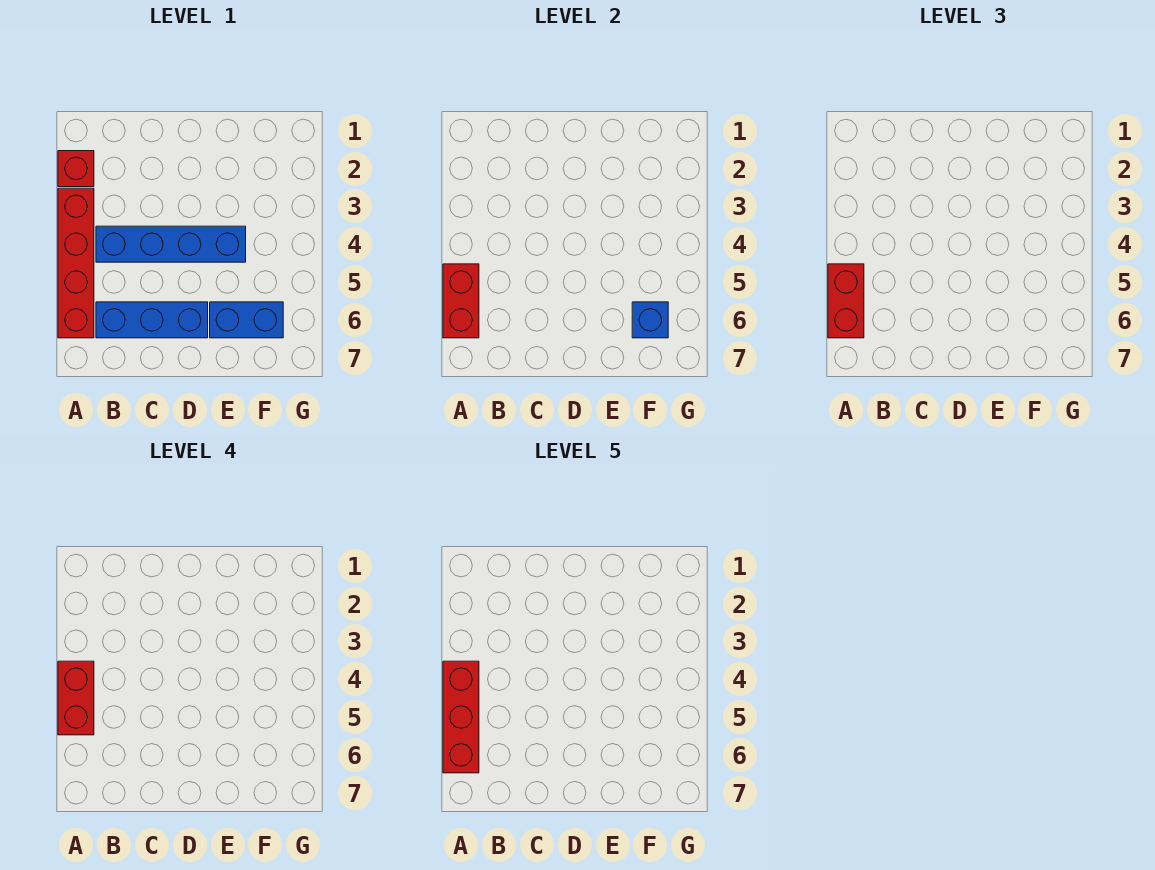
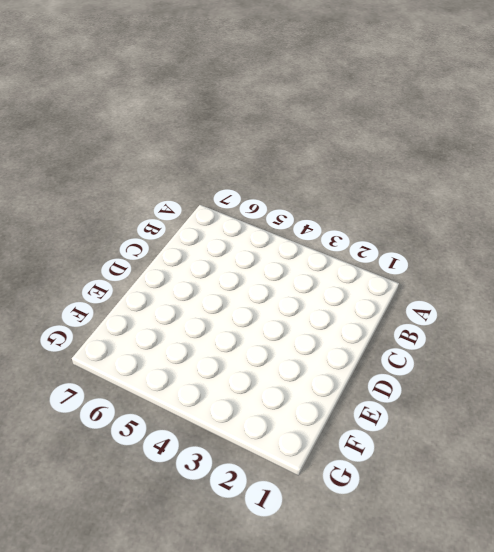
none -> red 1x1 brick [58,151,94,187]
none -> red 1x4 brick [58,188,94,338]

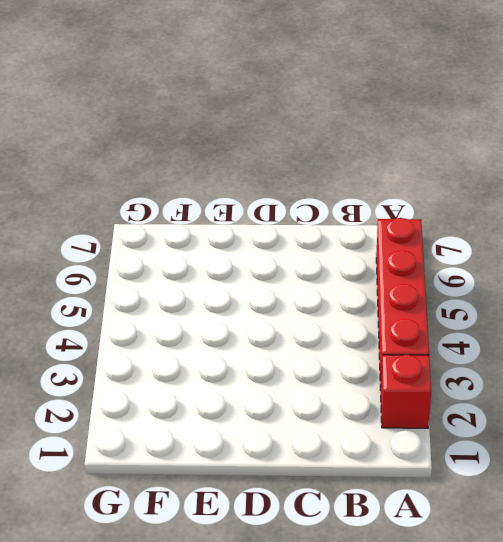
none -> blue 1x4 brick [96,226,246,262]
none -> blue 1x3 brick [96,302,208,338]

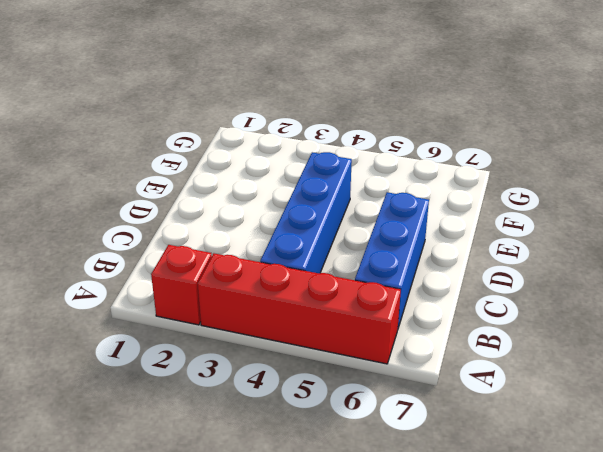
none -> blue 1x2 brick [210,302,283,338]
none -> red 1x2 brick [443,264,479,338]

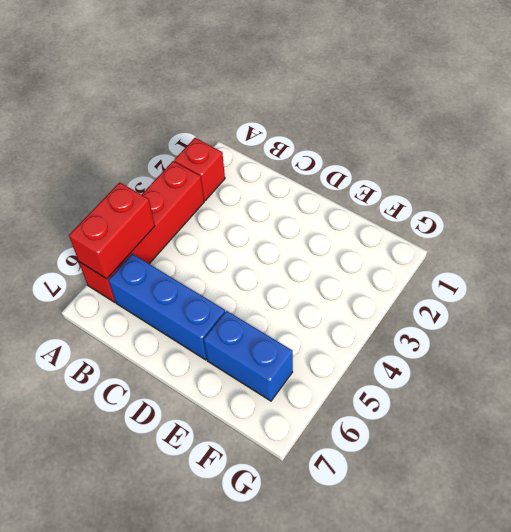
none -> blue 1x4 brick [96,226,246,262]
none -> blue 1x1 brick [632,302,668,338]

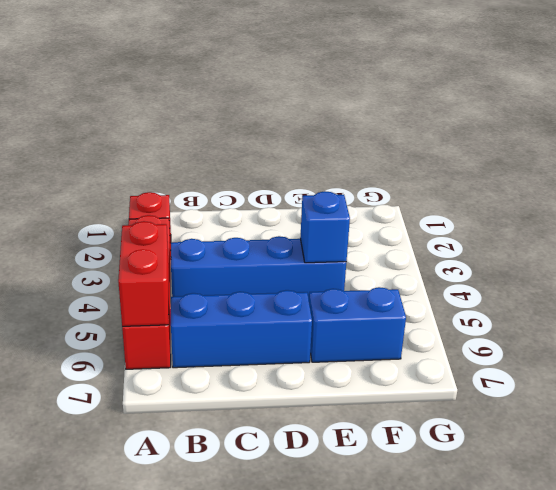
blue 1x1 brick [300,191,350,263] -> blue 1x1 brick moved to [632,302,668,338]
none -> red 1x2 brick [828,264,864,338]
none -> red 1x2 brick [58,661,94,735]

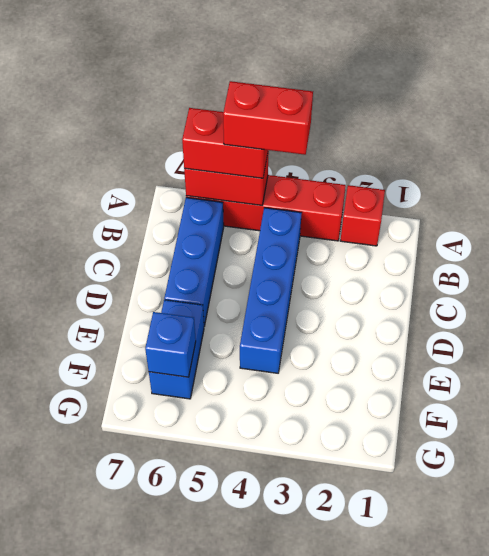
none -> red 1x3 brick [443,661,479,773]

